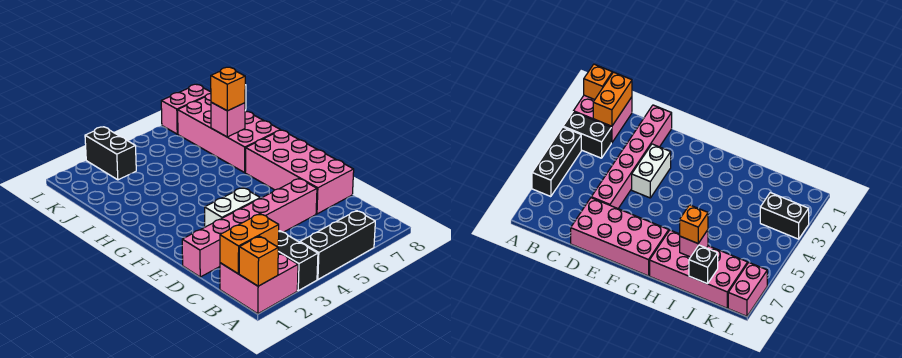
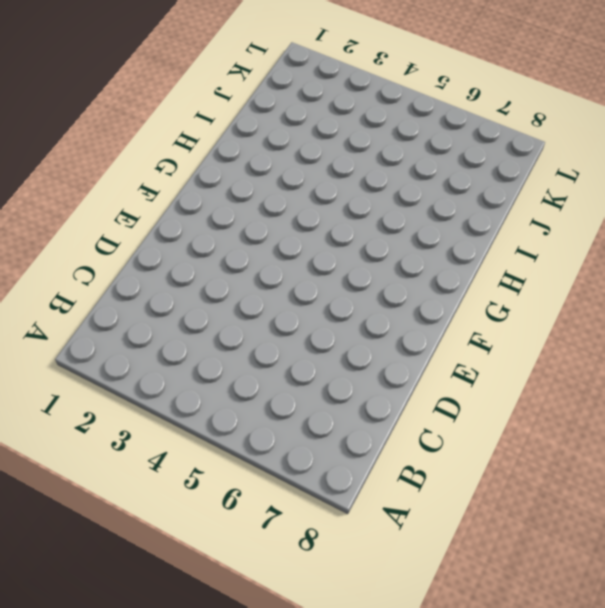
none -> pink 2x2 brick [220,253,298,314]
none -> black 1x2 brick [278,231,318,291]
none -> black 1x3 brick [300,211,375,279]

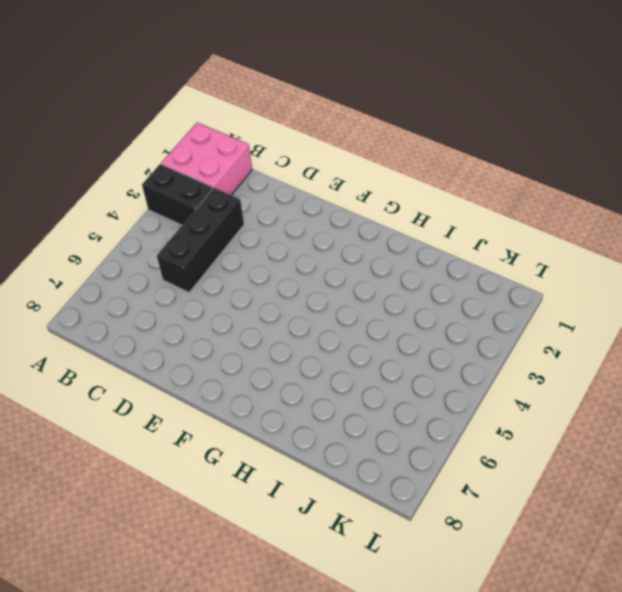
black 1x3 brick [157,188,244,292] -> black 1x3 brick moved to [300,211,375,279]
none -> pink 1x6 brick [182,179,317,277]
none -> pink 2x4 brick [245,130,354,214]
none -> white 1x2 brick [205,188,260,227]

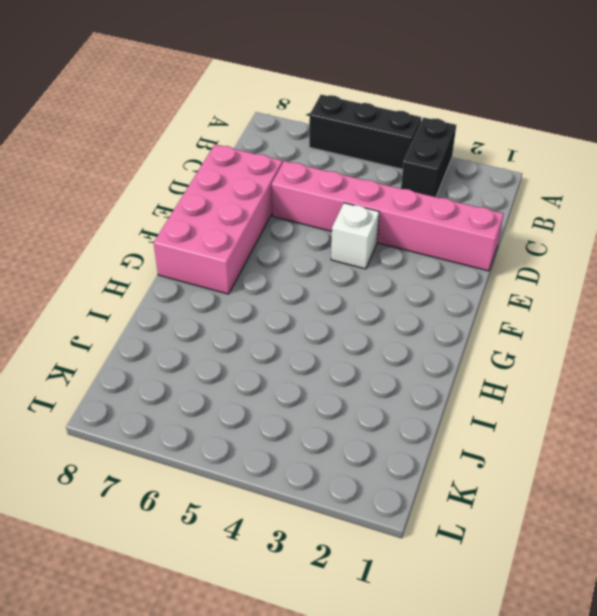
white 1x1 brick [331,203,379,269] -> white 1x2 brick [205,188,260,227]
none -> pink 2x2 brick [220,253,298,314]
none -> pink 2x4 brick [178,93,280,172]
none -> black 1x2 brick [85,127,136,180]

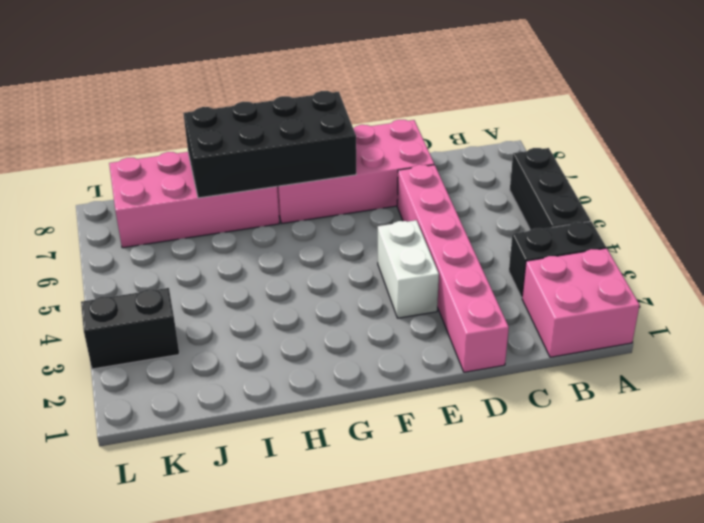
black 2x4 brick [183,91,356,198] -> pink 1x1 brick [211,102,245,137]
none -> pink 1x2 brick [161,84,211,134]
none -> orange 1x1 brick [239,236,278,286]
none -> orange 1x2 brick [220,214,279,274]

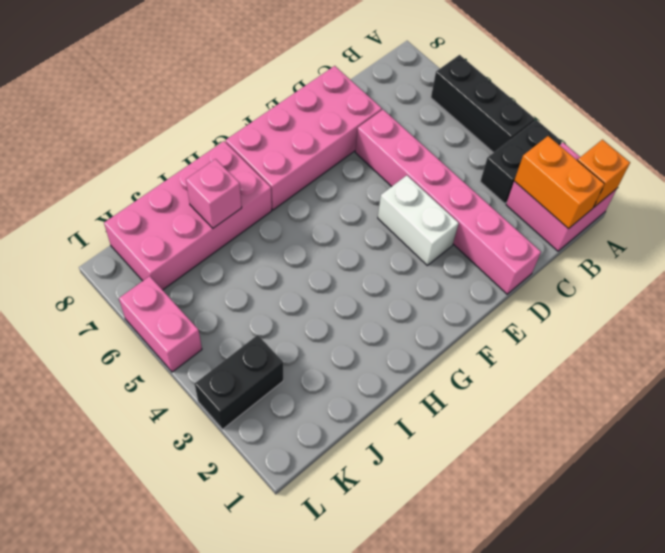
pink 1x2 brick [119,276,202,372] -> pink 1x2 brick moved to [161,84,211,134]
none -> black 1x1 brick [689,245,718,284]
none -> orange 1x1 brick [211,67,245,111]

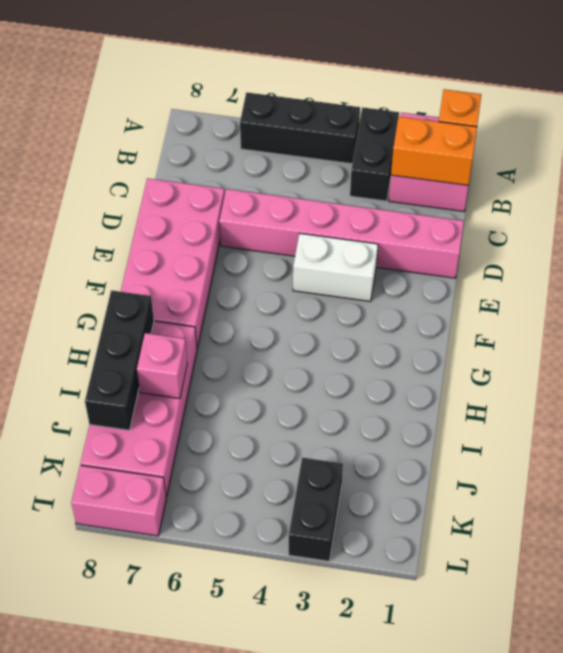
black 1x3 brick [85,290,154,430] -> black 1x1 brick [689,245,718,284]
none -> orange 1x1 brick [211,67,245,111]

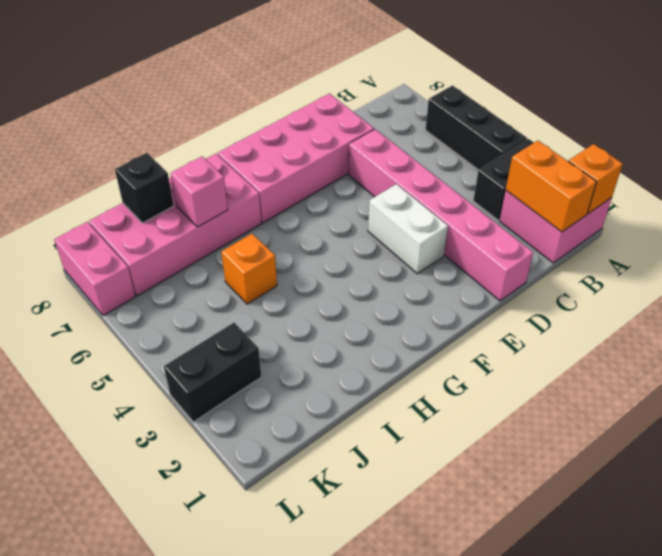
orange 1x1 brick [221,234,277,304] -> orange 1x1 brick moved to [211,67,245,111]

